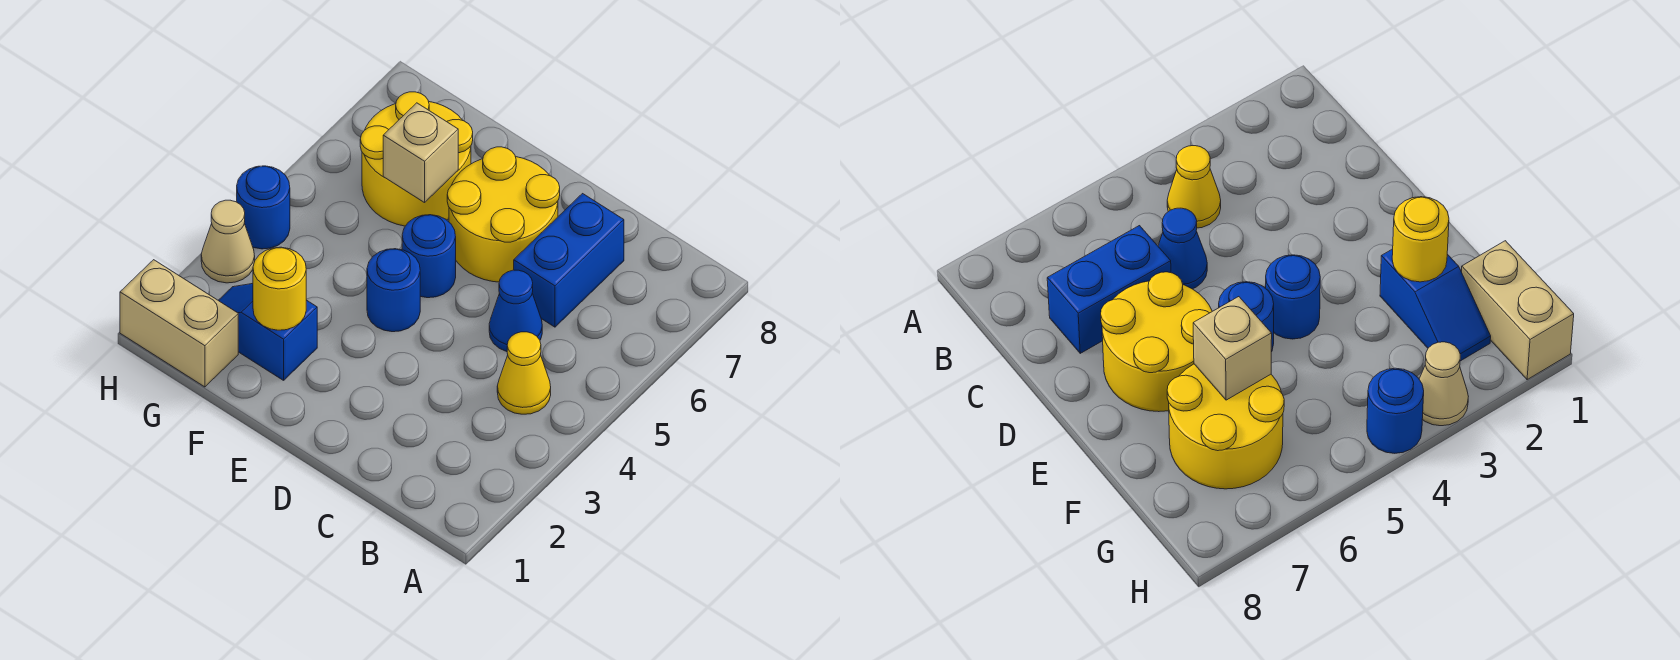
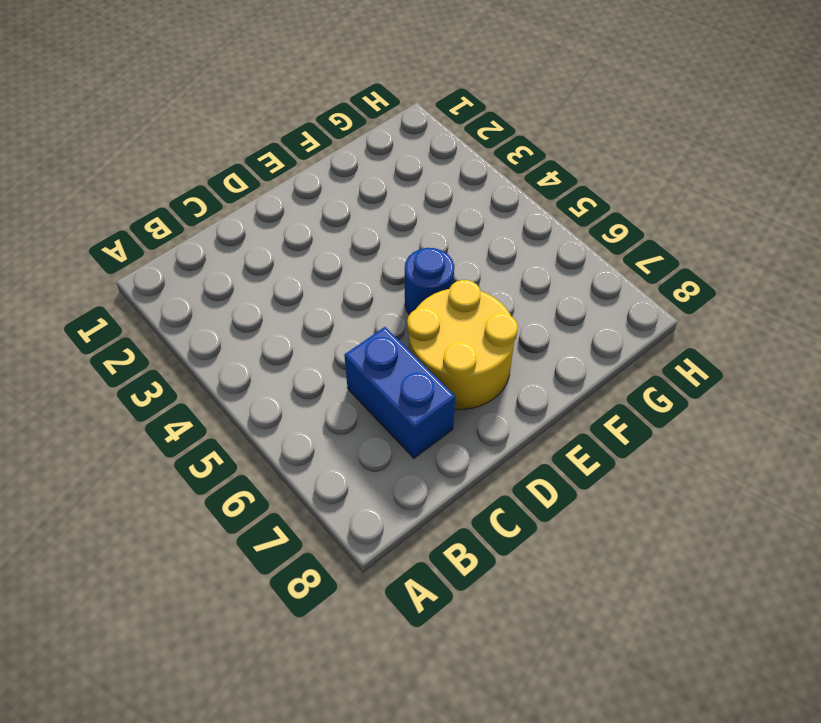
none -> yellow 1x1 cone [497,332,551,414]
none -> blue 1x1 cone [489,270,542,352]
none -> blue 1x1 round brick [367,249,420,332]

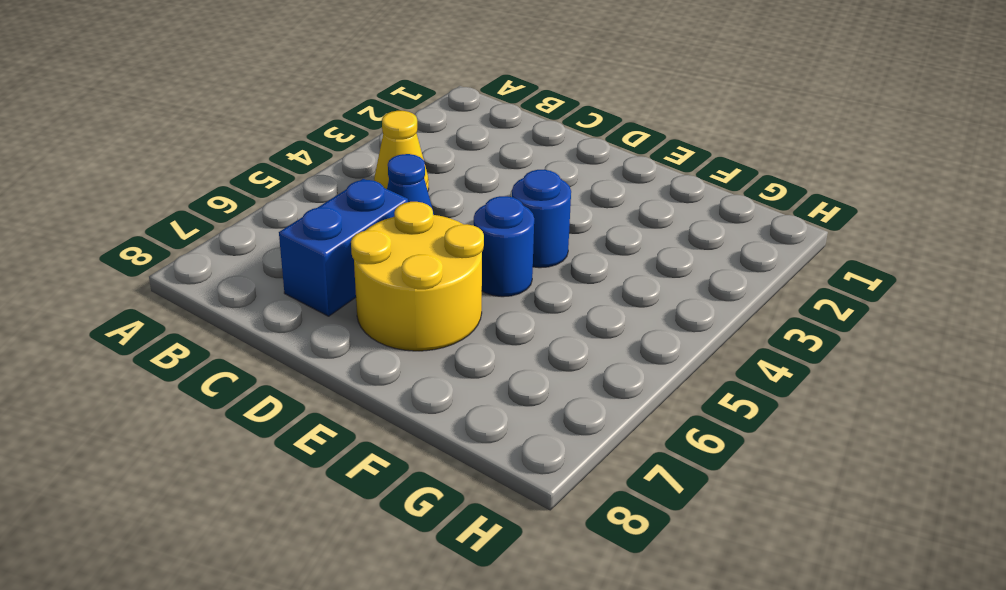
none -> blue 1x2 slope [218,284,317,380]
none -> yellow 2x2 round brick [360,92,473,226]
none -> tan 1x2 brick [120,260,238,387]

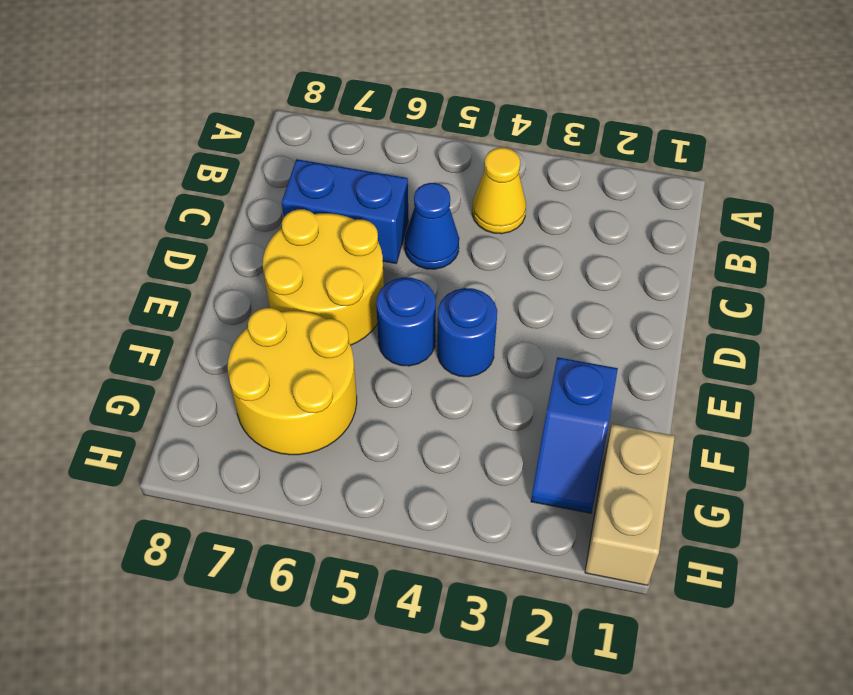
none -> tan 1x1 cone [201,200,255,283]
none -> blue 1x1 round brick [237,166,290,249]
none -> yellow 1x1 round brick [253,247,306,330]

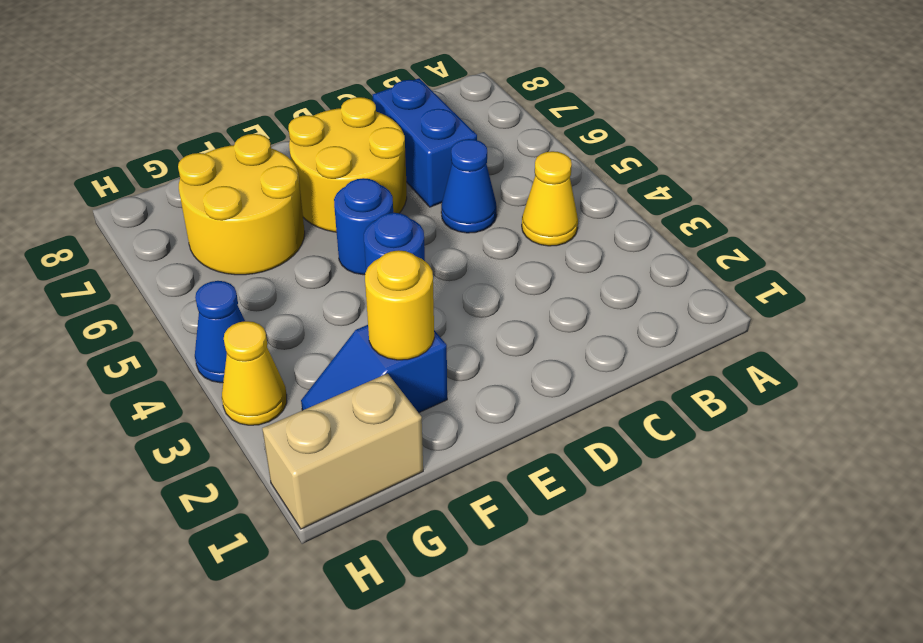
yellow 1x1 cone [222,321,287,425] -> tan 1x1 cone [201,200,255,283]
blue 1x1 cone [195,281,245,383] -> blue 1x1 round brick [237,166,290,249]
none -> tan 1x1 brick [383,103,458,203]

